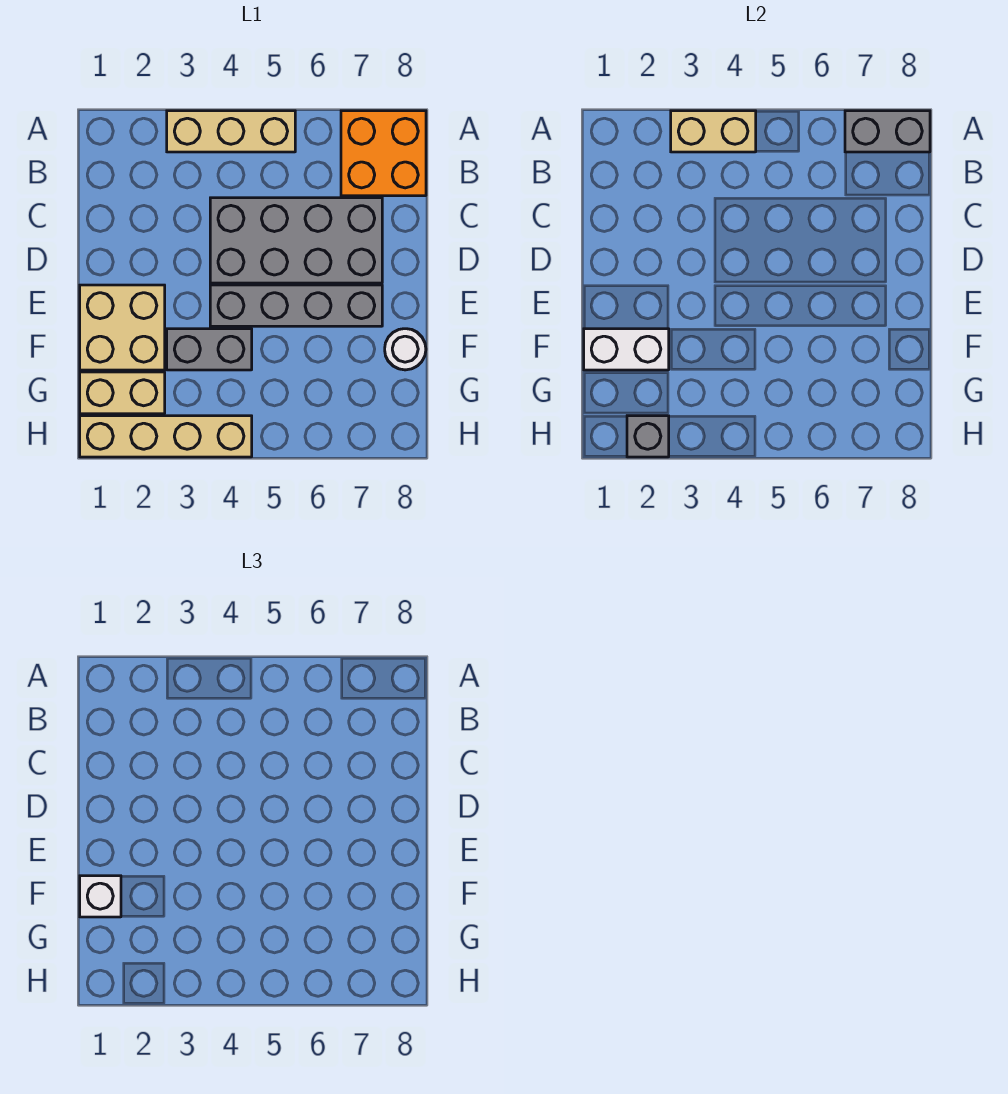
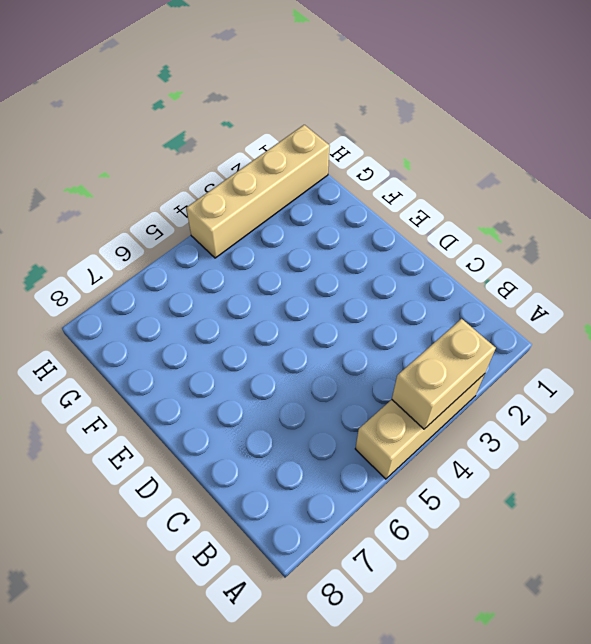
none -> orange 2x2 brick [341,111,426,196]
none -> grey 2x4 brick [210,198,382,283]
none -> tan 2x2 brick [80,285,165,370]

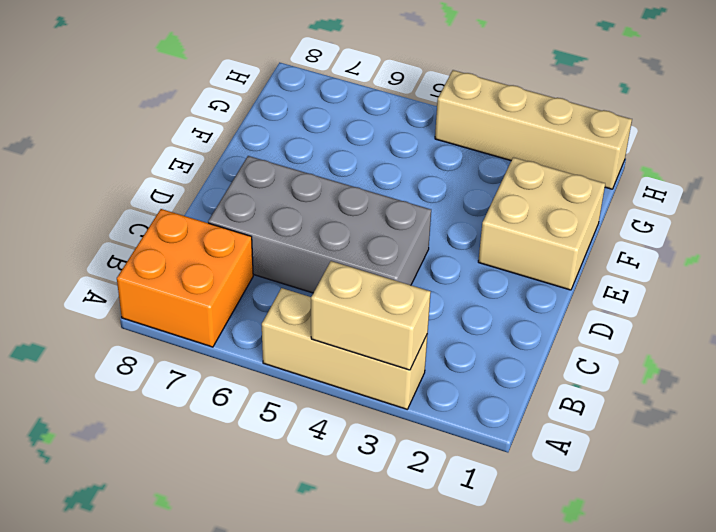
none -> grey 1x4 brick [210,285,382,326]
none -> grey 1x2 brick [167,329,252,370]
none -> white 1x1 round brick [385,329,426,370]

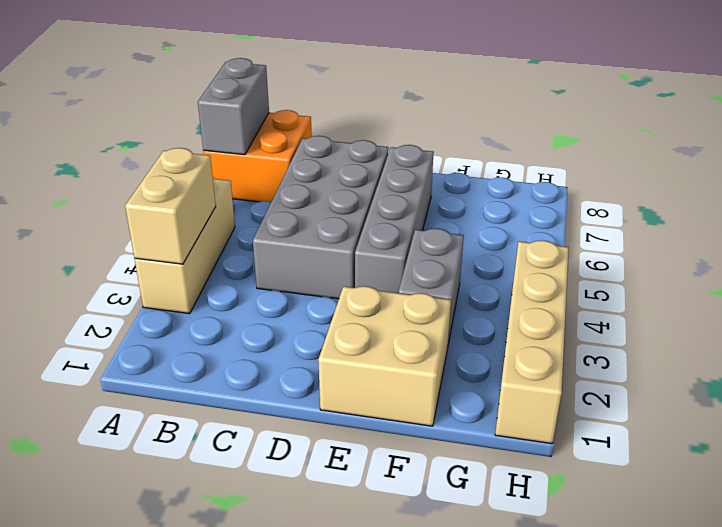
none -> white 1x1 round brick [385,329,426,370]
none -> tan 1x2 brick [80,372,165,414]
none -> white 1x2 brick [584,329,669,370]

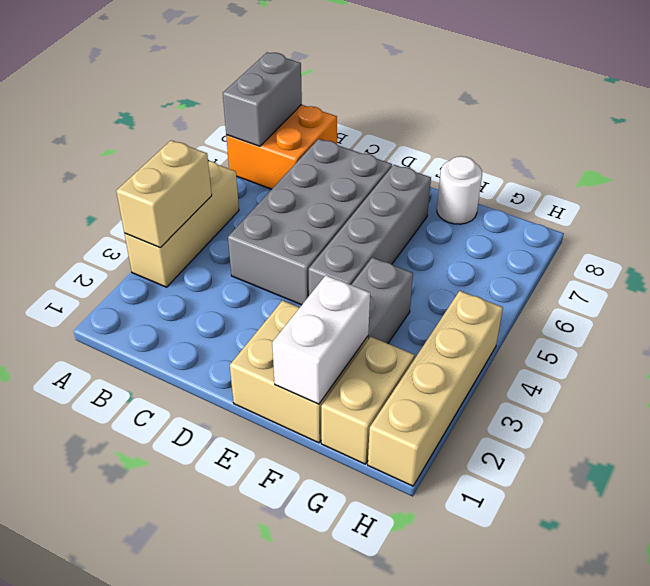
none -> grey 1x1 brick [627,416,669,457]
none -> white 1x1 brick [80,876,121,917]

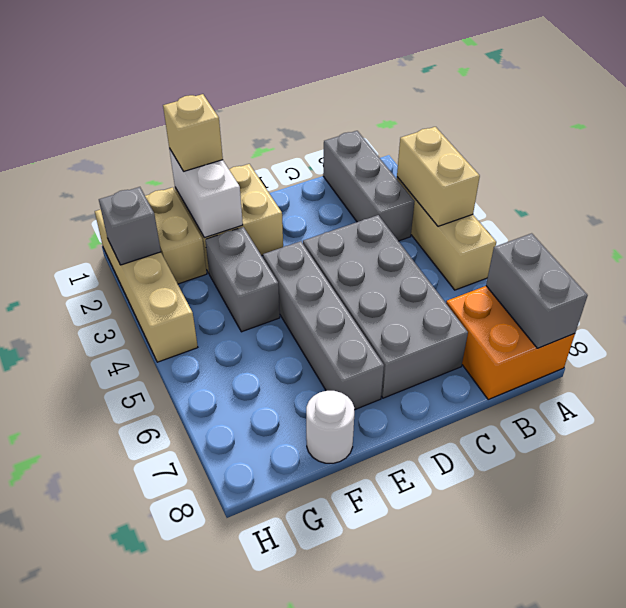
grey 1x3 brick [323,131,415,241] -> none
tan 1x1 brick [163,94,223,171] -> white 1x1 brick [80,876,121,917]

